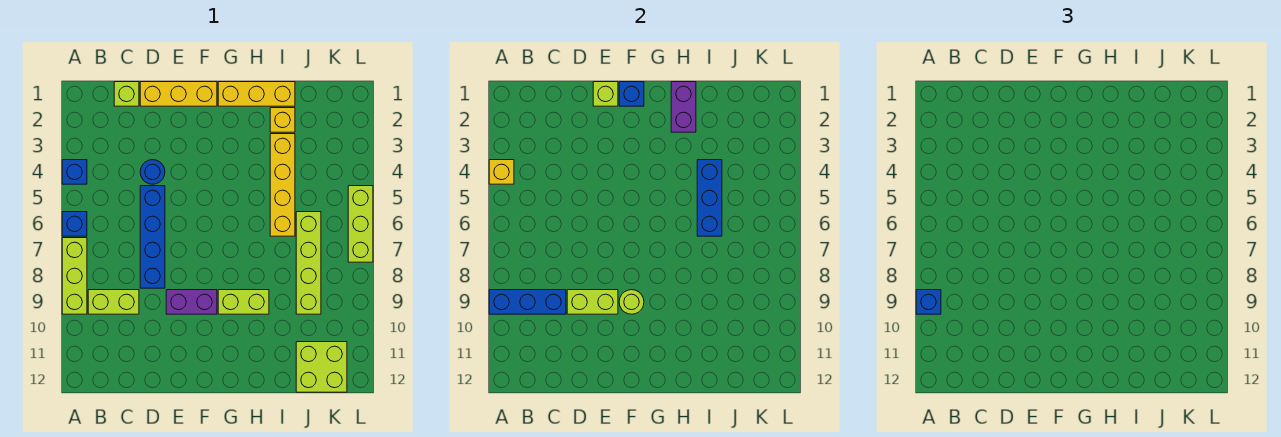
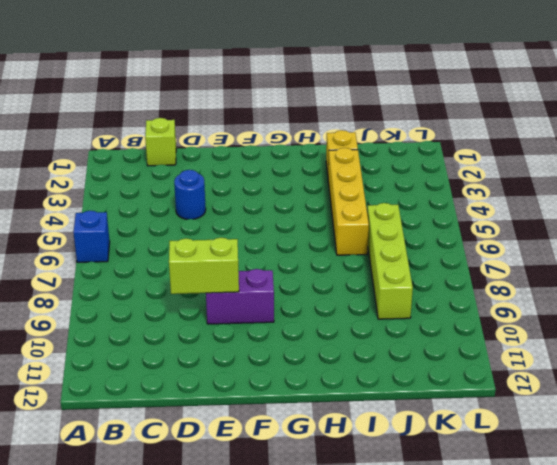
none -> blue 1x1 brick [62,160,87,184]
none -> lime 1x3 brick [62,238,87,314]
none -> lime 1x2 brick [88,290,139,314]

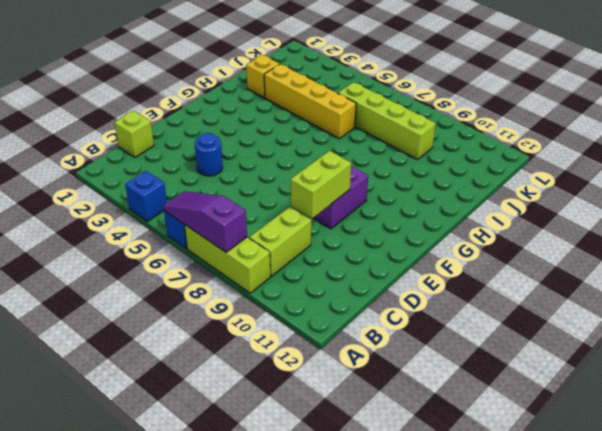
purple 1x3 slope [163,191,247,252] -> none
none -> yellow 1x3 brick [140,82,217,106]
none -> blue 1x4 brick [140,186,165,288]
none -> yellow 1x3 brick [218,82,295,106]

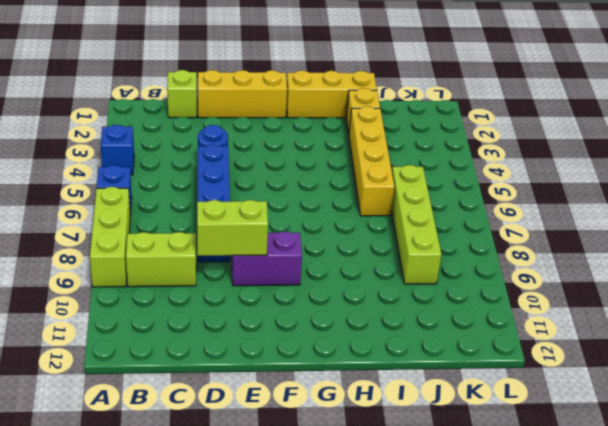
none -> lime 1x2 brick [218,290,269,314]
none -> lime 2x2 brick [296,342,347,392]
none -> lime 1x3 brick [348,186,373,262]

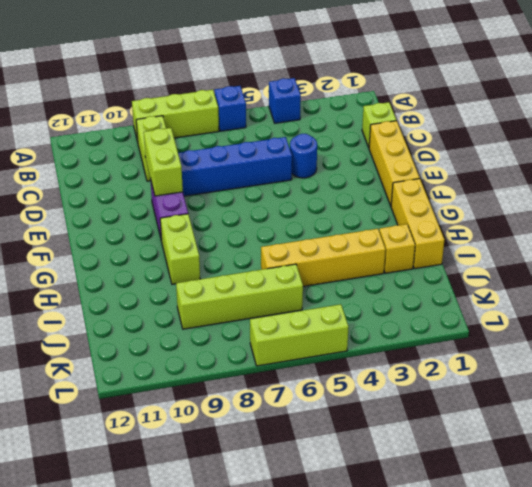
none -> lime 2x2 brick [296,342,347,392]
none -> yellow 1x1 brick [489,160,514,184]
none -> blue 1x3 brick [489,290,566,314]

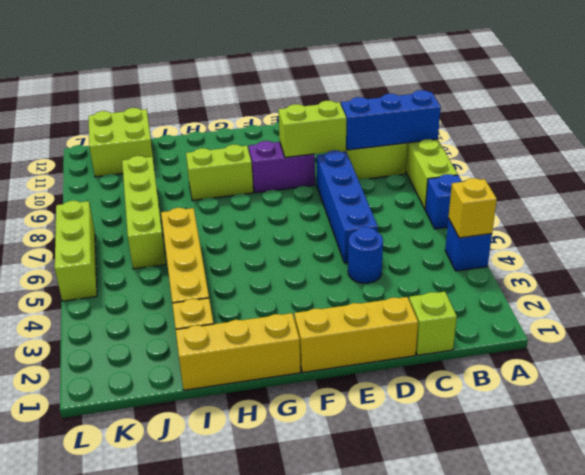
none -> lime 1x1 brick [593,82,618,106]
none -> blue 1x1 brick [619,82,644,106]
none -> lime 1x1 round brick [619,290,644,314]

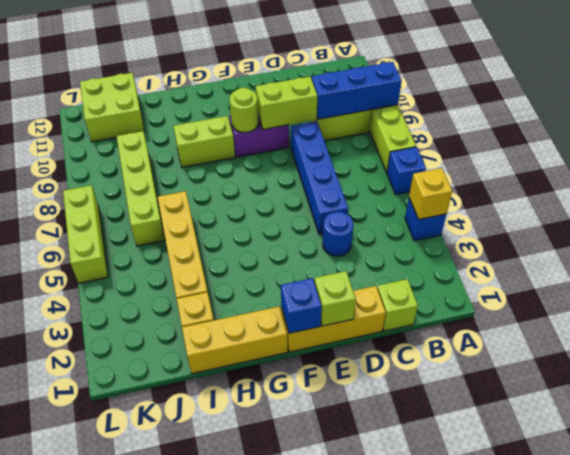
none -> purple 1x2 brick [671,82,696,132]
none -> blue 1x3 brick [697,160,722,236]
none -> blue 1x1 brick [916,290,941,314]

